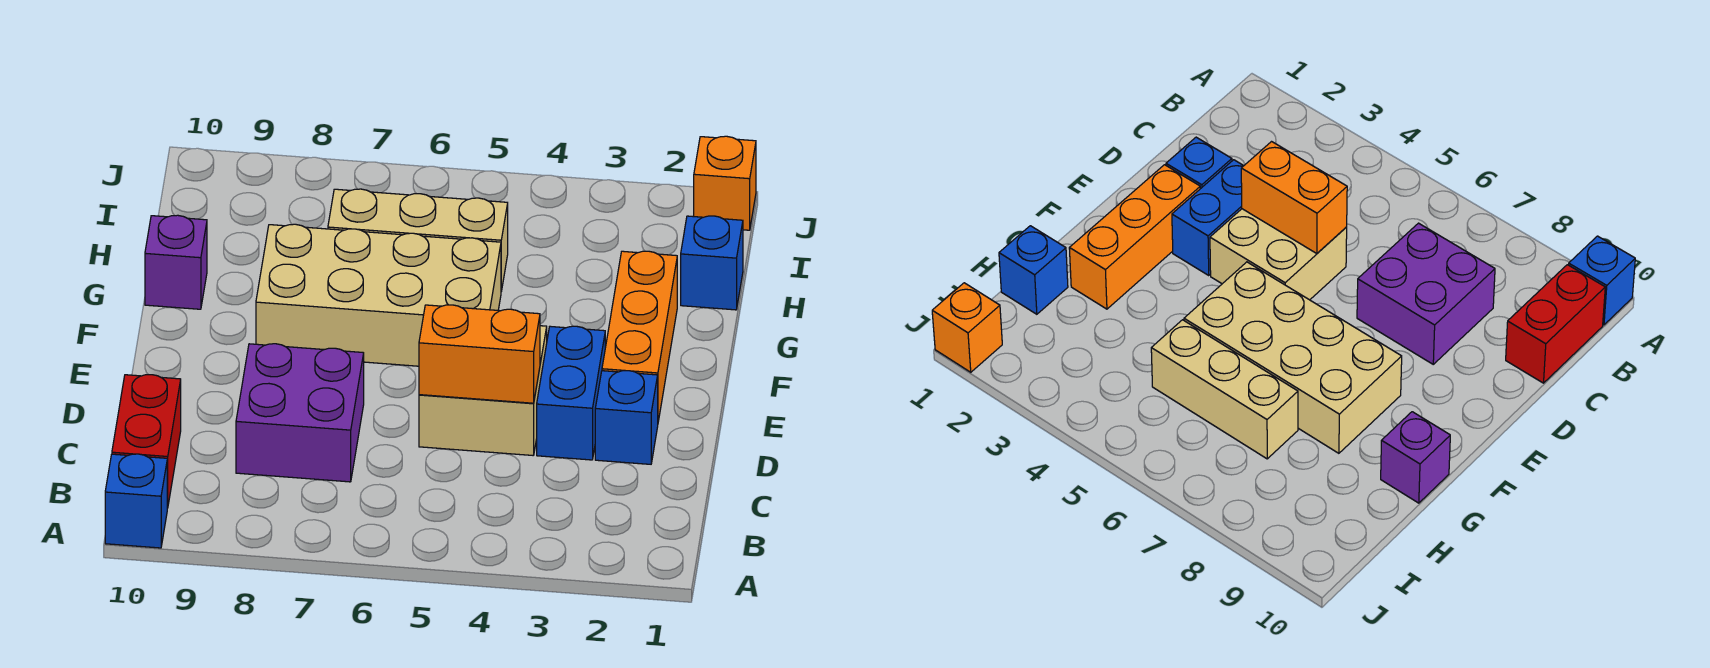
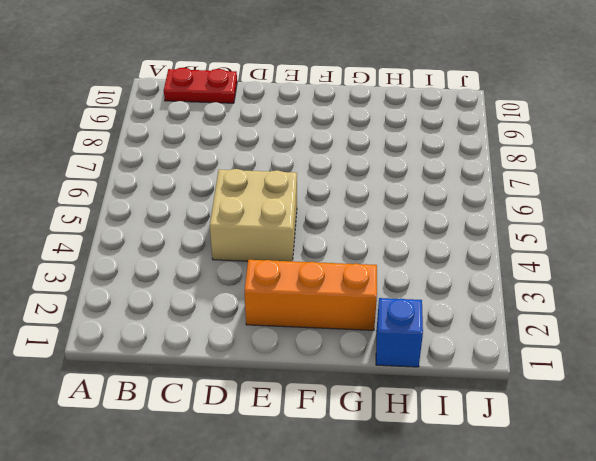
red 1x2 plate [164,68,237,103] -> red 1x2 brick [112,375,181,508]
none -> blue 1x1 brick [105,454,167,548]
none -> purple 2x2 brick [236,344,364,482]
none -> blue 1x1 brick [595,371,658,464]

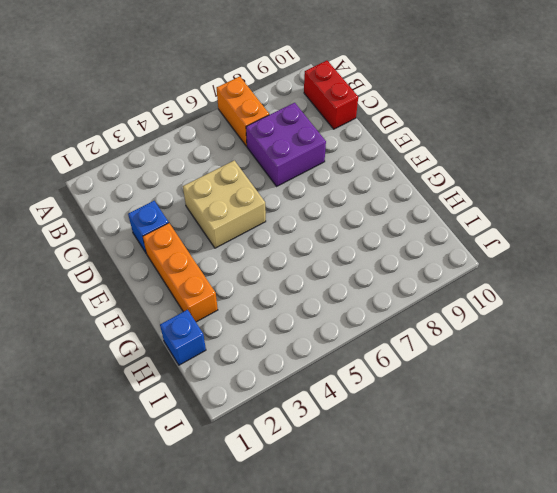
orange 1x2 brick [217,77,269,146] -> orange 1x2 brick turned to [419,305,540,403]
none -> blue 1x1 brick [105,454,167,548]
none -> blue 1x2 brick [537,326,605,460]
none -> tan 2x4 brick [256,224,501,366]

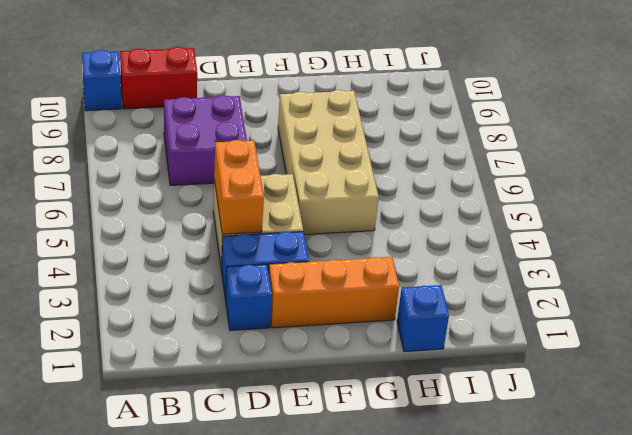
none -> purple 1x1 brick [145,215,207,309]
none -> tan 1x3 brick [328,189,508,291]
none -> orange 1x1 brick [694,136,756,230]

